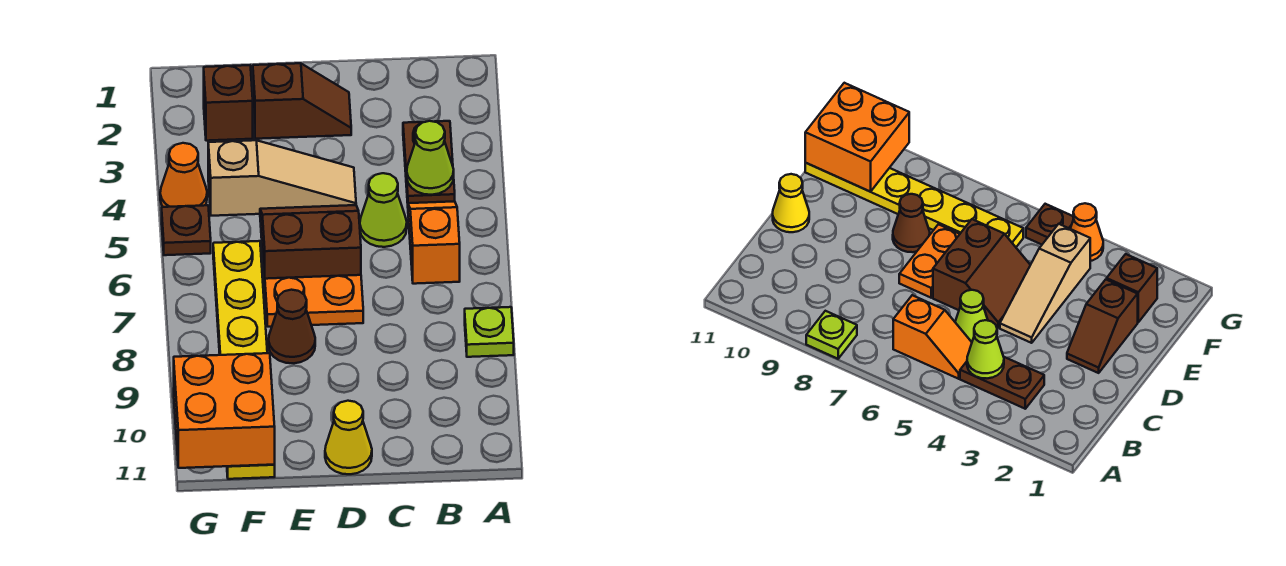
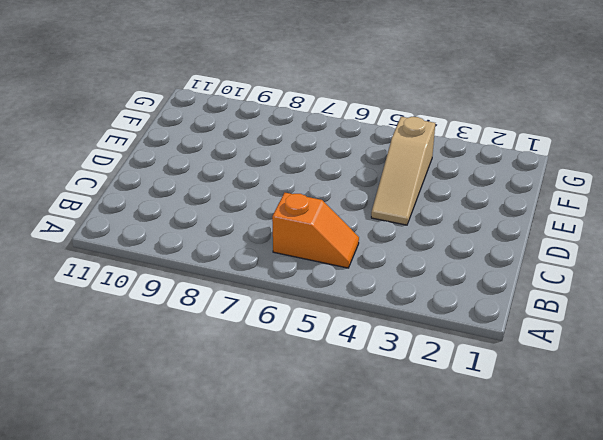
none -> lime 1x1 plate [465,307,514,357]
none -> brown 1x2 plate [403,121,455,203]
none -> lime 1x1 cone [360,173,407,247]

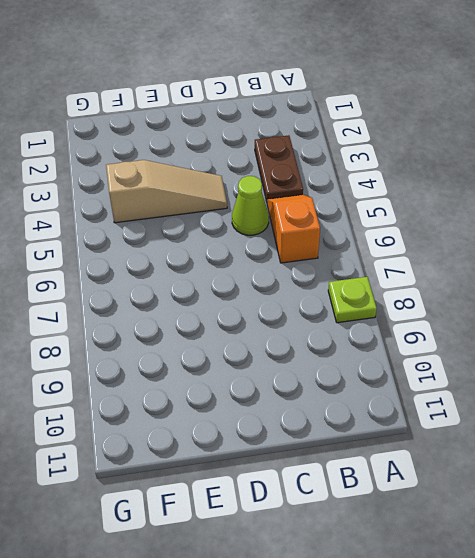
none -> brown 1x2 slope [253,63,351,139]
none -> brown 2x2 slope [260,205,361,284]
none -> orange 1x2 plate [265,275,363,327]

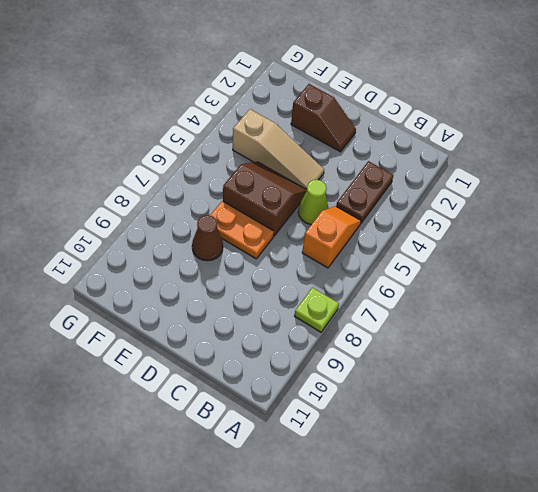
none -> yellow 1x1 cone [325,401,372,474]
none -> brown 1x1 brick [204,65,253,141]
none -> yellow 1x6 plate [213,241,275,479]

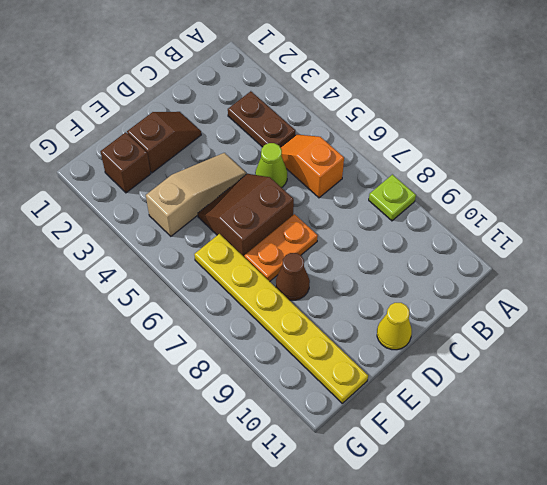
none -> orange 1x1 cone [160,143,207,207]
none -> brown 1x1 plate [162,205,211,255]
none -> lime 1x1 cone [407,121,454,195]

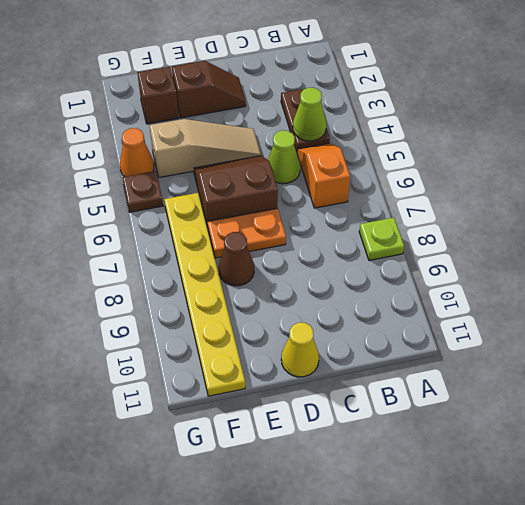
none -> orange 2x2 brick [174,353,275,468]

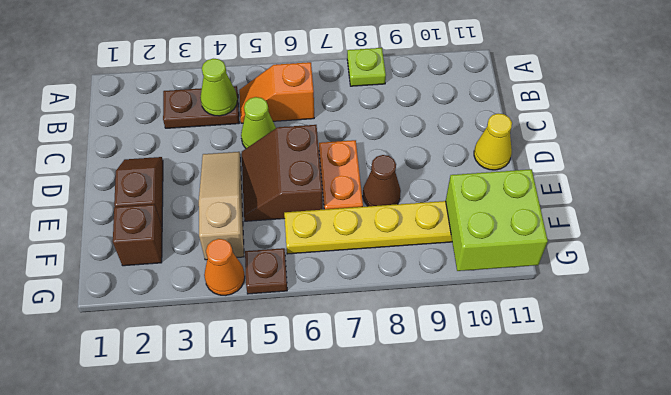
lime 2x2 brick [446,169,548,271] -> orange 2x2 brick [174,353,275,468]

